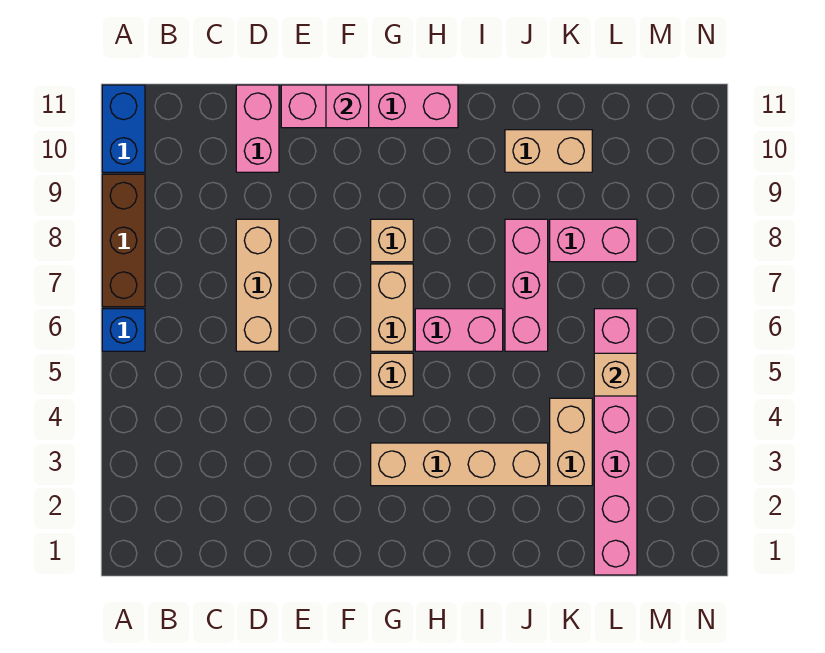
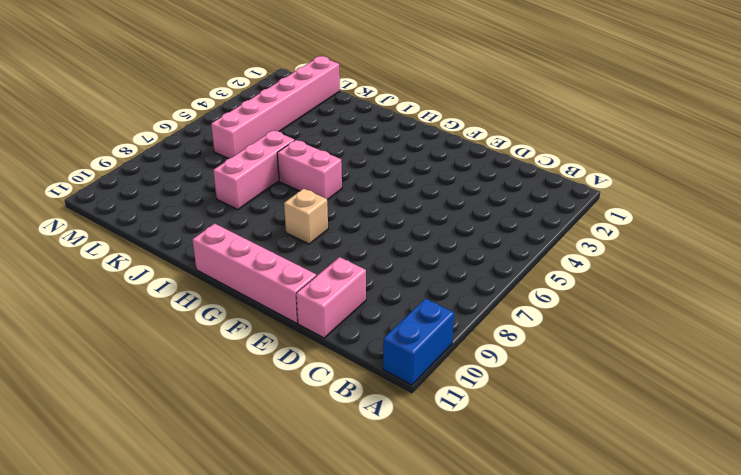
none -> blue 1x1 brick [102,309,145,351]
none -> brown 1x3 brick [102,174,145,307]
none -> tan 1x3 brick [236,219,279,351]

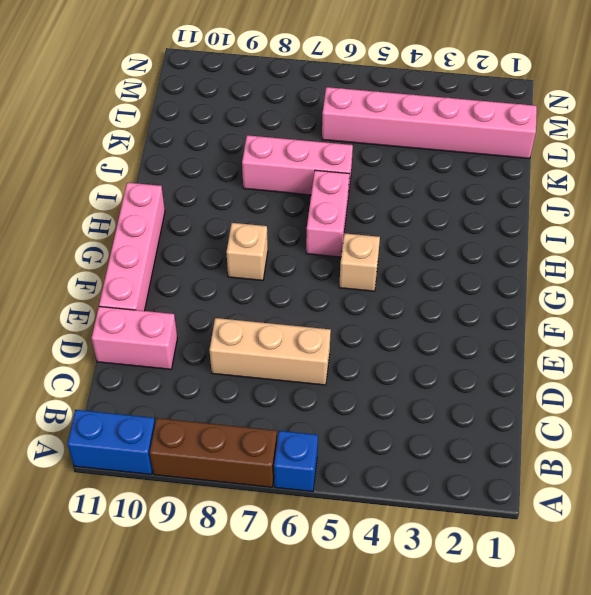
none -> tan 1x4 brick [371,443,548,486]
none -> tan 1x2 brick [371,264,413,351]
none -> tan 1x2 brick [505,130,592,172]

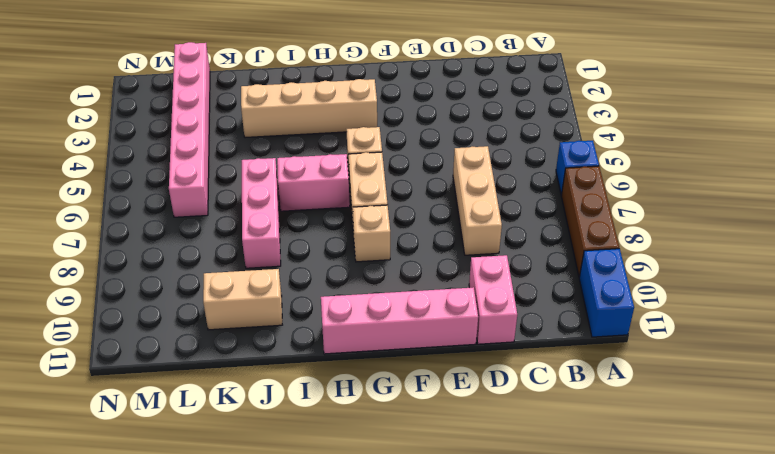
none -> tan 1x2 brick [550,398,592,486]
none -> pink 1x2 brick [550,219,637,262]
none -> pink 1x1 brick [326,85,369,128]

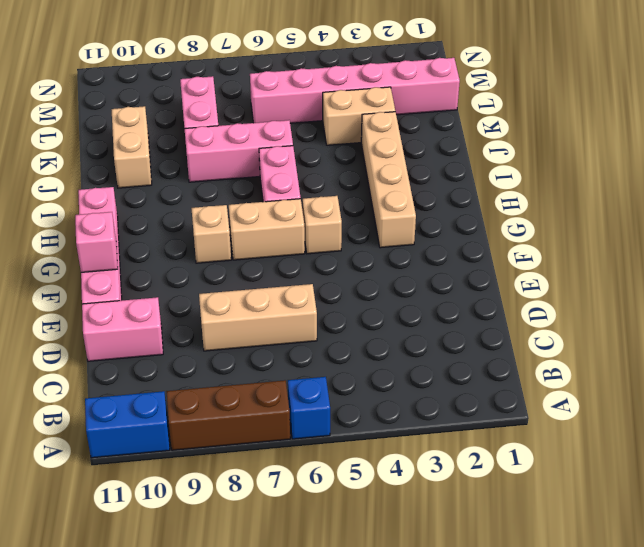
none -> tan 1x1 brick [594,353,637,396]

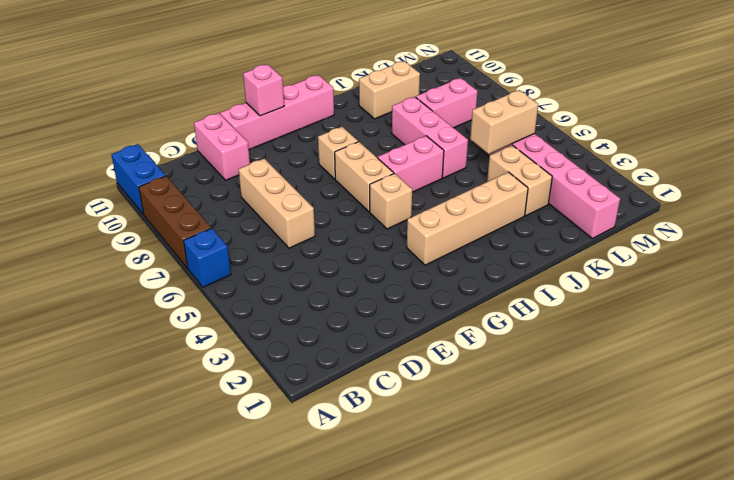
tan 1x2 brick [470,90,538,154] -> tan 1x1 brick [594,353,637,396]

